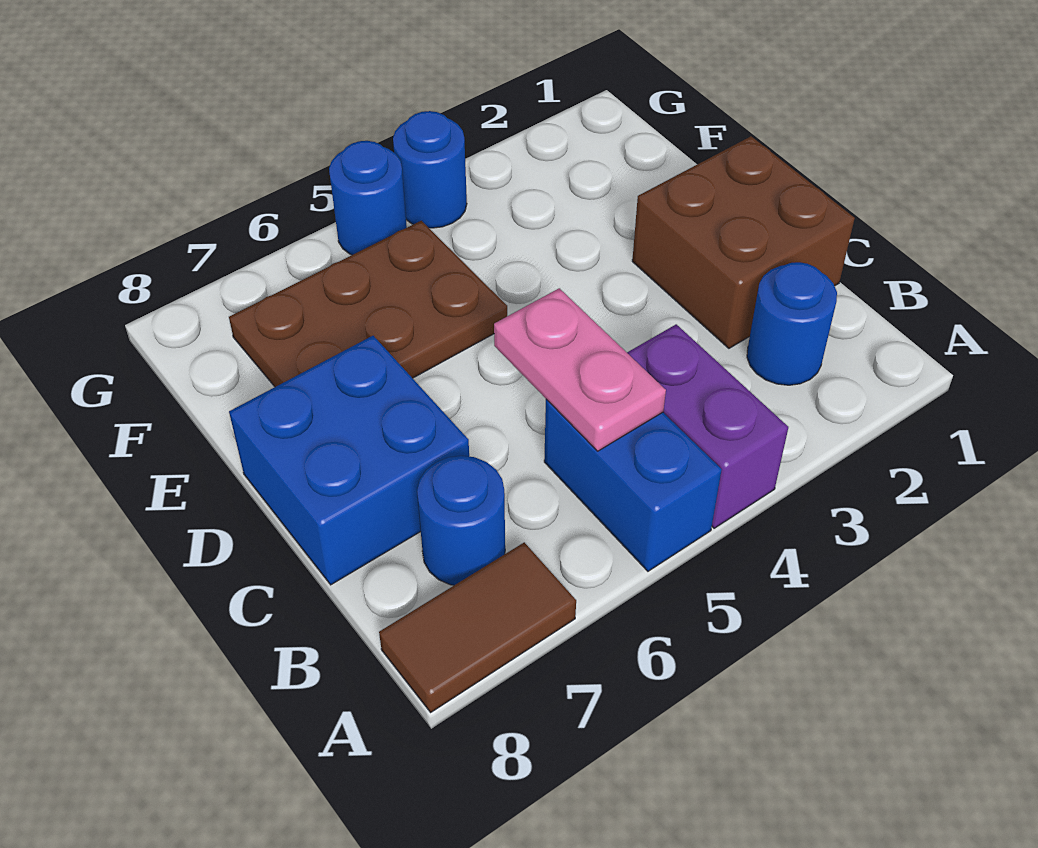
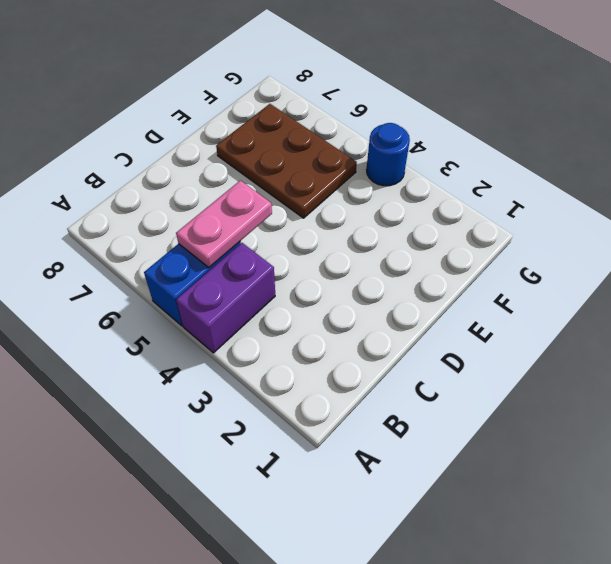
none -> brown 1x2 tile [379,542,576,712]
none -> blue 1x1 round brick [747,262,837,385]

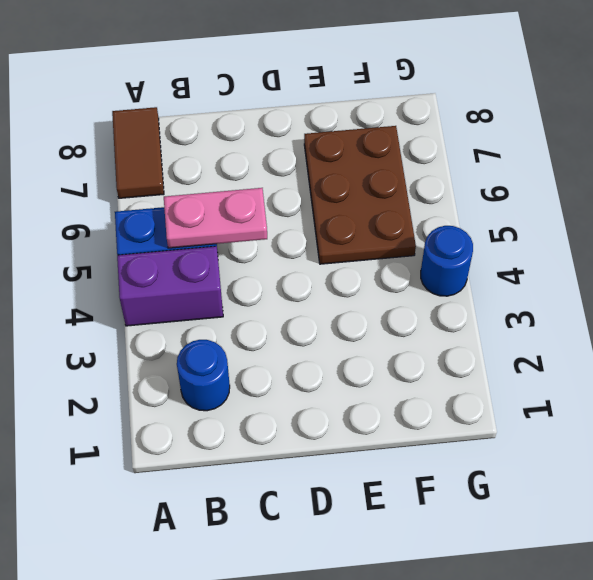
none -> blue 1x1 round brick [417,456,505,585]
none -> brown 2x2 brick [632,136,855,348]

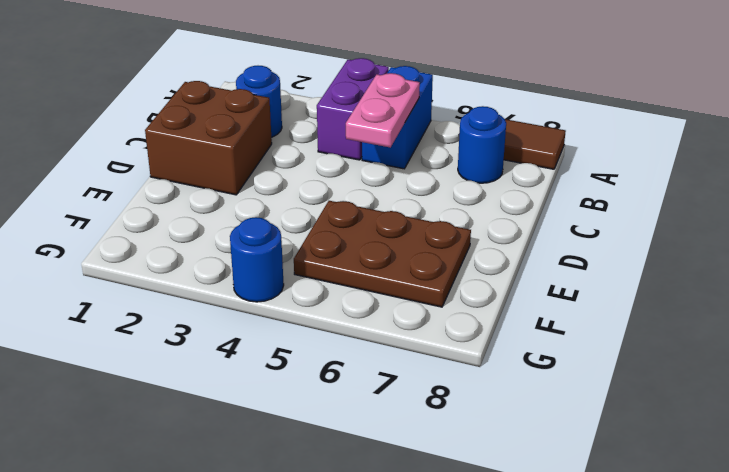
none -> blue 2x2 brick [229,336,469,585]
none -> blue 1x1 round brick [329,141,407,255]

